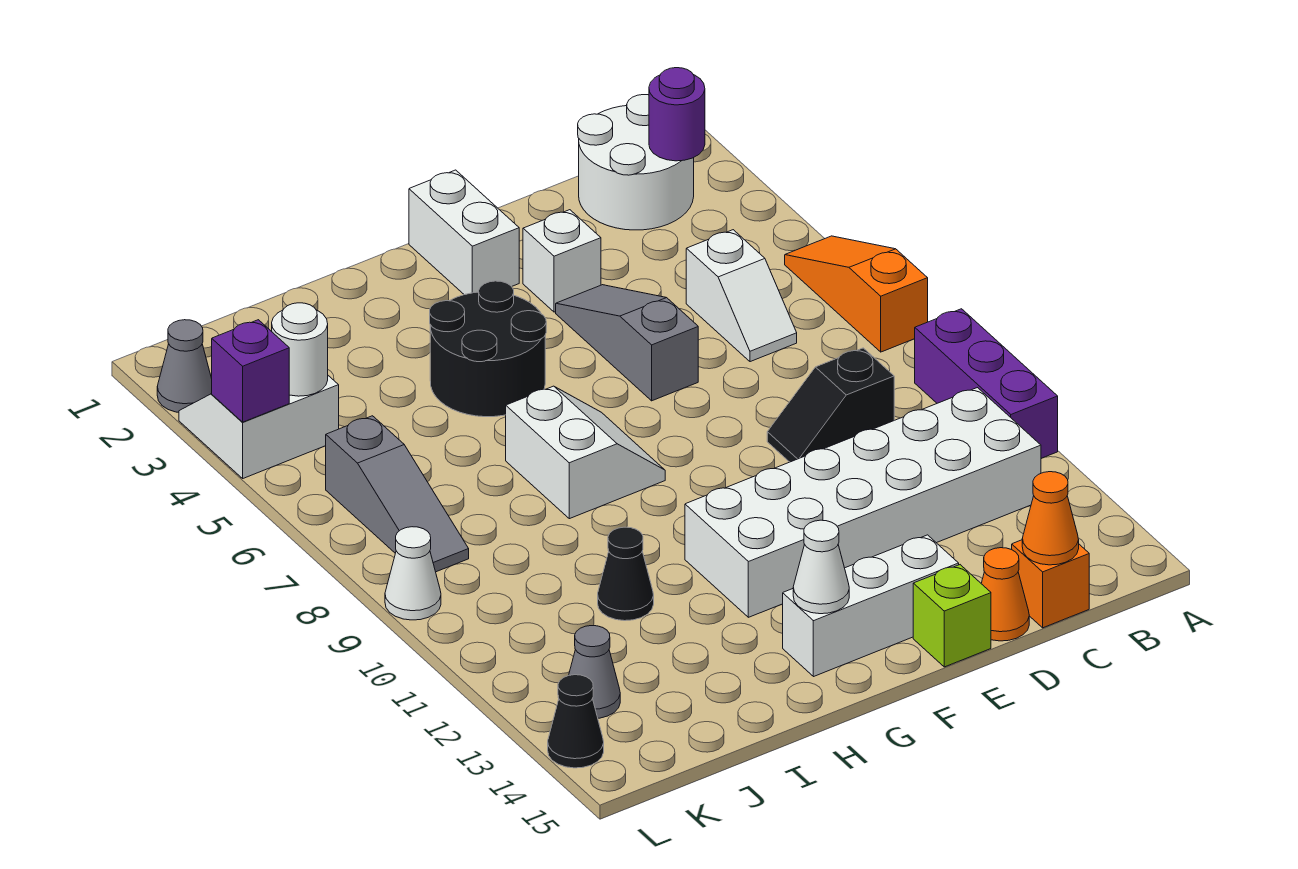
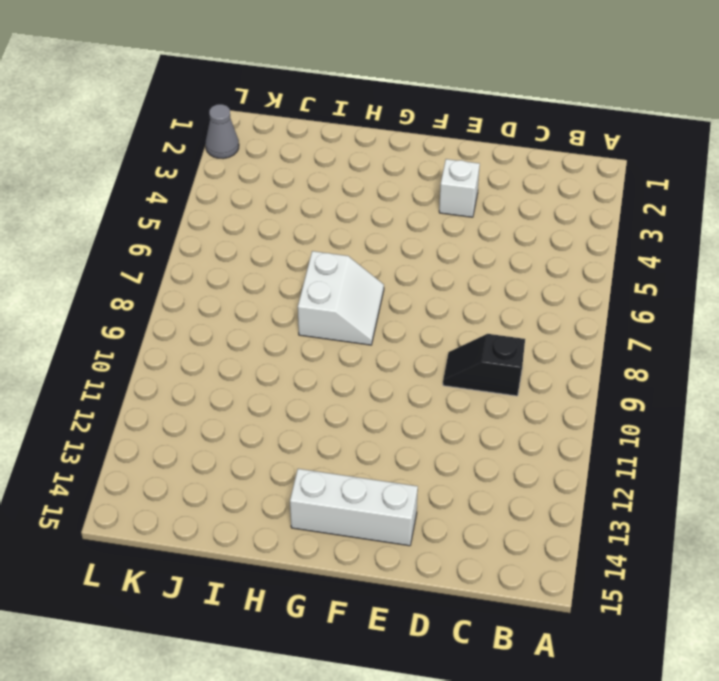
none -> orange 1x3 slope [785,236,928,352]
none -> purple 1x3 brick [915,309,1058,458]
none -> white 2x2 round brick [578,95,694,230]

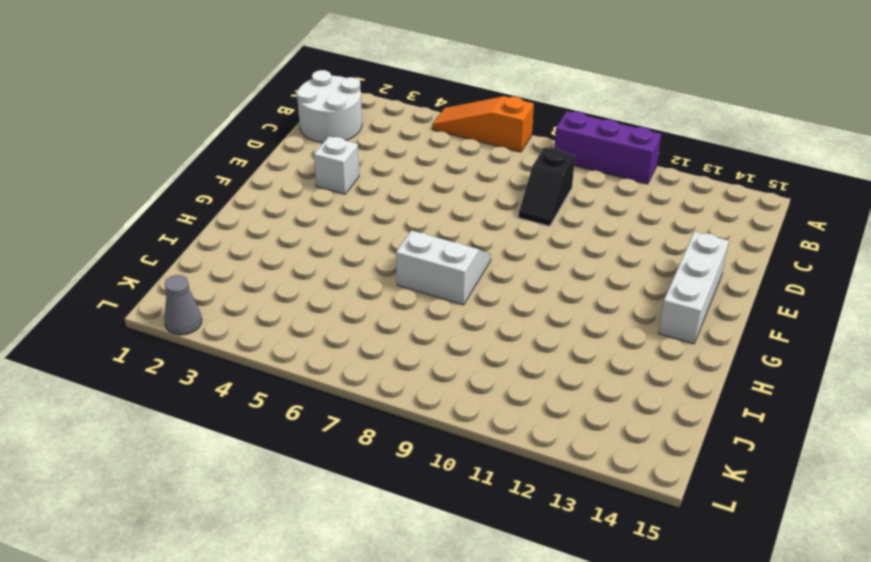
none -> white 2x6 brick [685,388,1041,617]
none -> white 1x2 slope [686,230,797,362]
none -> orange 1x1 brick [1012,540,1089,628]

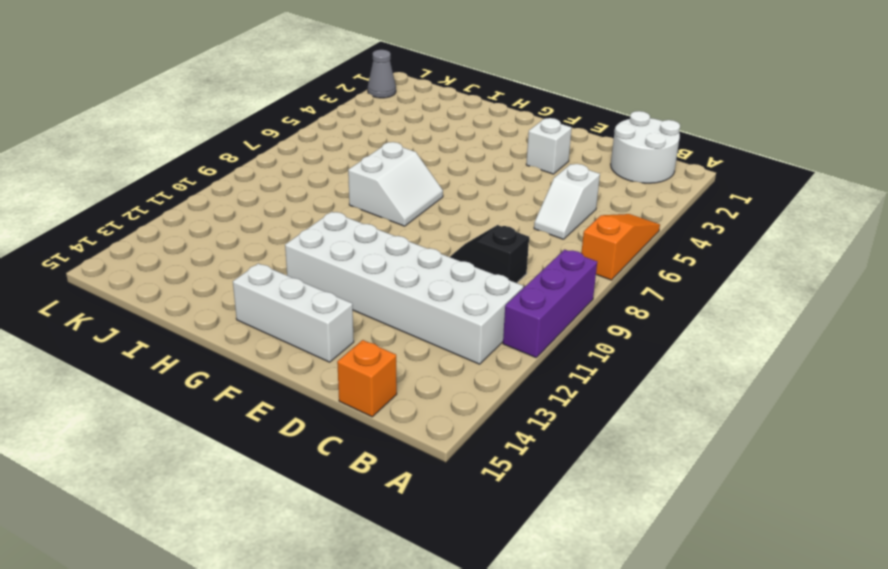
none -> orange 1x1 cone [981,548,1029,641]
none -> grey 1x3 slope [556,285,698,401]
none -> lime 1x1 brick [913,565,991,667]

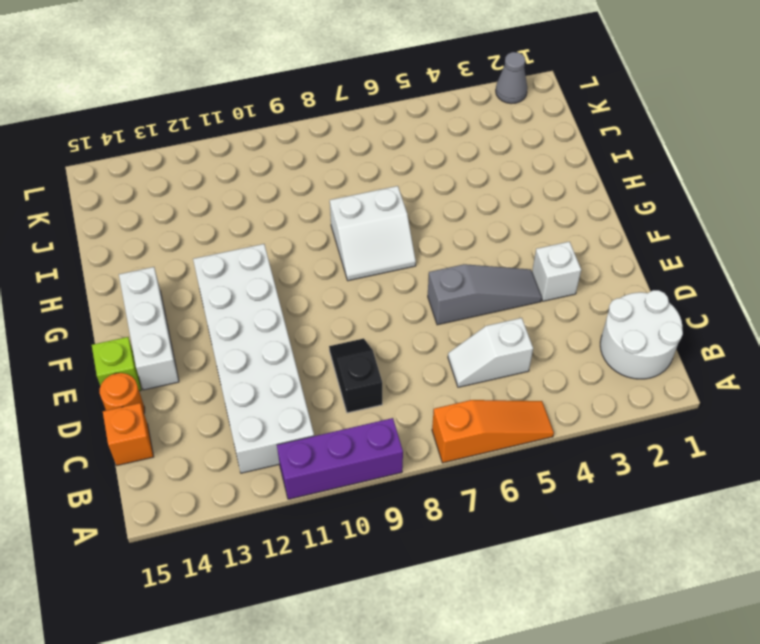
orange 1x1 round brick [100,373,145,413] -> orange 1x1 cone [981,548,1029,641]
none -> white 1x2 brick [409,170,519,295]
none -> black 2x2 round brick [430,281,546,417]
none -> black 1x1 cone [598,527,654,621]

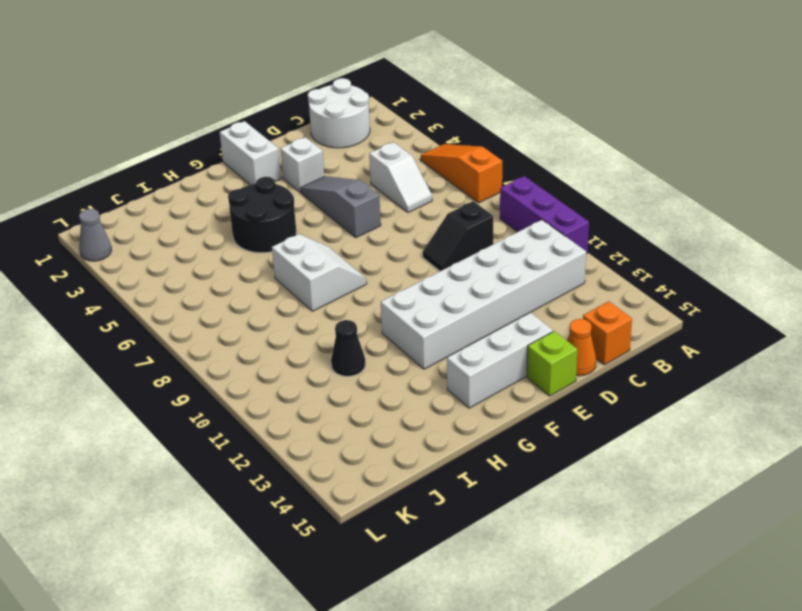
none -> white 2x2 slope [179,376,339,478]
none -> grey 1x3 slope [326,416,469,572]
none -> grey 1x1 cone [569,626,620,718]

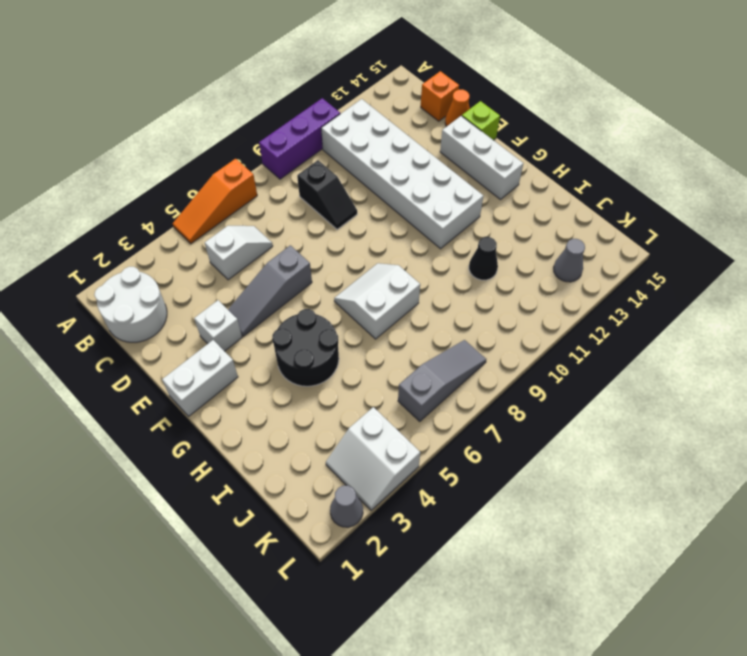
none -> white 1x1 cone [385,527,441,620]
none -> black 1x1 cone [548,675,604,768]
none -> purple 1x1 round brick [649,68,705,161]

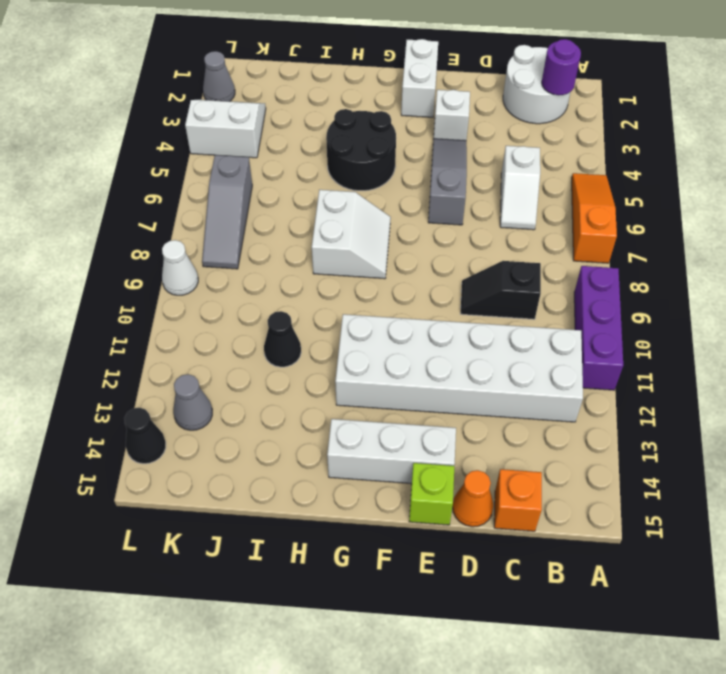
none -> orange 1x1 cone [1022,472,1079,565]
none -> white 1x1 cone [793,520,849,614]
none -> white 1x1 round brick [272,303,328,396]

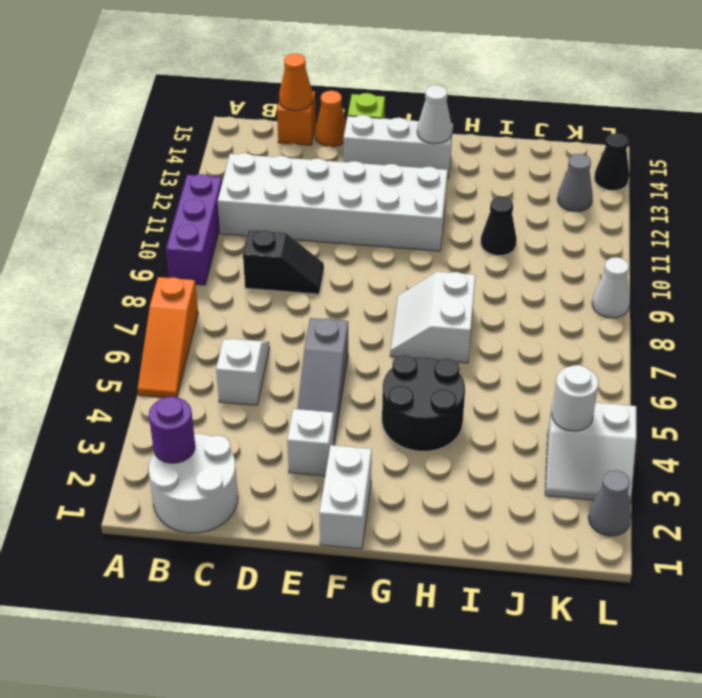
none -> grey 1x3 slope [326,416,469,572]
none -> purple 1x1 brick [212,320,289,422]

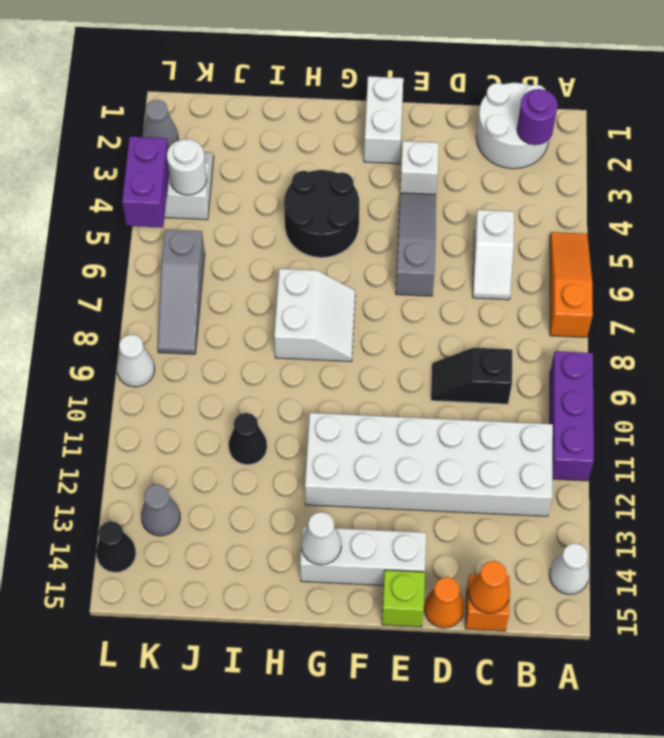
white 1x1 cone [549,543,590,594] -> none
purple 1x2 brick [122,137,169,227] -> purple 1x1 brick [212,320,289,422]

